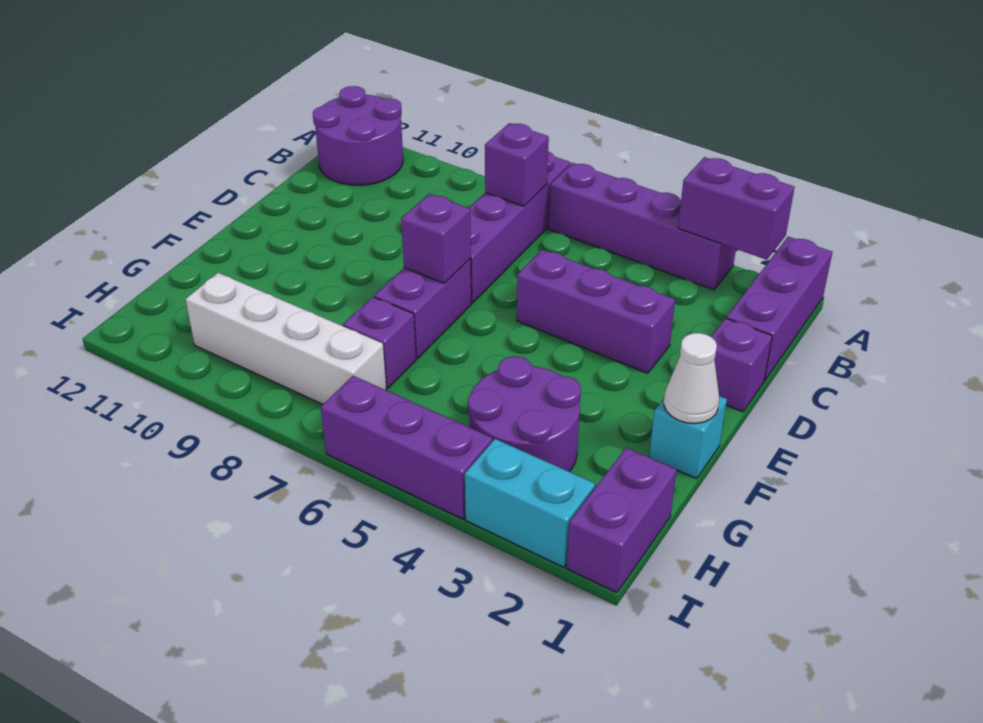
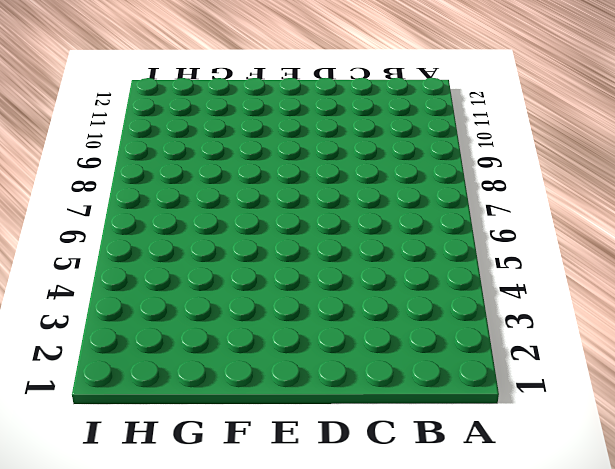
none -> purple 1x3 brick [726,237,832,381]
none -> purple 1x4 brick [549,163,736,290]
none -> purple 1x4 brick [469,152,570,303]

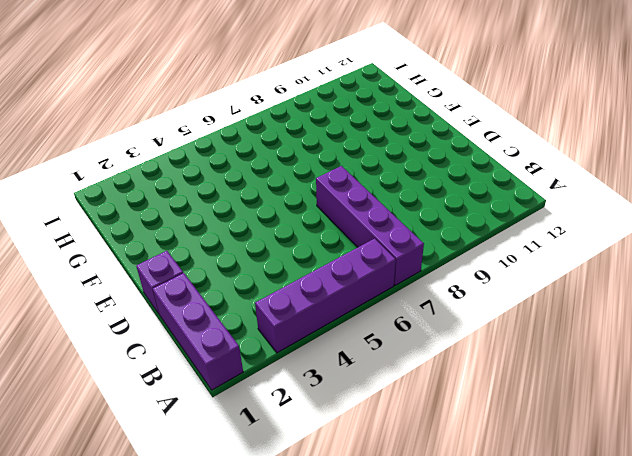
none -> purple 2x2 round brick [313,86,403,185]
none -> purple 1x3 brick [517,250,675,373]
none -> purple 1x2 brick [374,259,471,359]

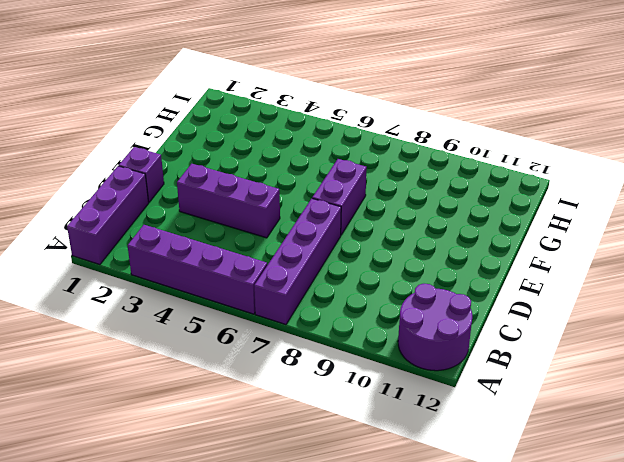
none -> cyan 1x1 brick [649,396,727,479]
none -> purple 2x2 round brick [468,356,581,472]
none -> purple 1x1 brick [343,297,416,388]

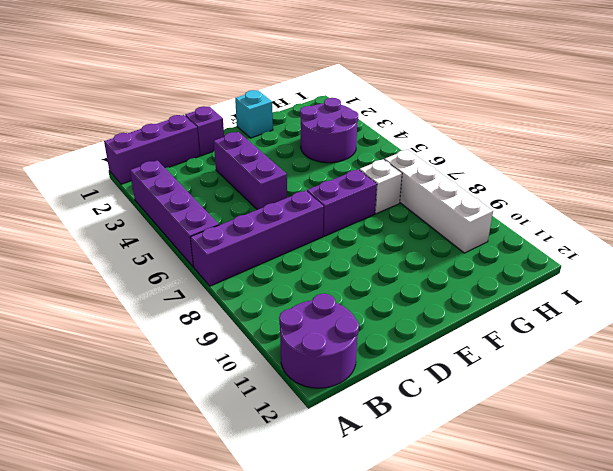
white 1x1 brick [359,159,402,214] -> purple 1x1 brick [343,297,416,388]
none -> purple 1x2 brick [567,448,677,593]
none -> cyan 1x2 brick [465,439,595,567]
none -> purple 1x3 brick [321,376,493,519]

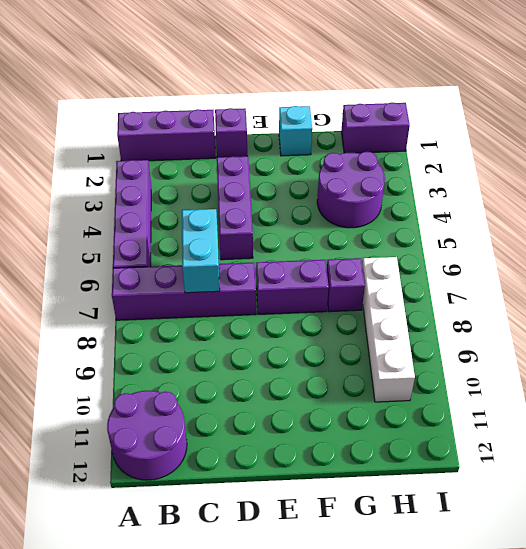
cyan 1x2 brick [182,209,220,293] -> cyan 1x2 brick moved to [465,439,595,567]
none -> purple 1x3 brick [321,376,493,519]
none -> purple 1x2 brick [678,157,795,260]
none -> purple 1x1 brick [485,123,549,206]

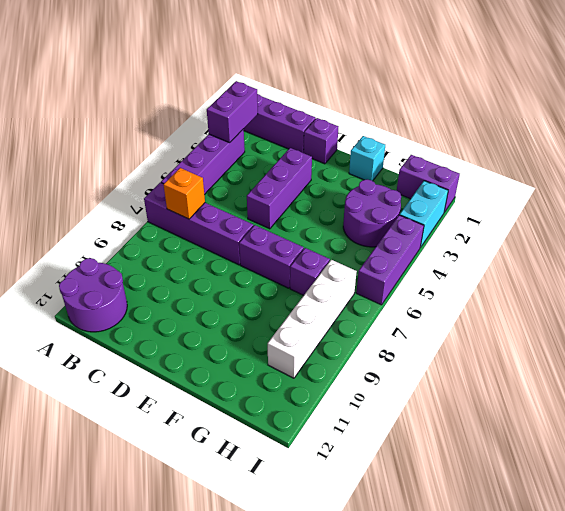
orange 1x1 brick [163,168,205,219] -> purple 1x1 brick [485,123,549,206]
none -> purple 1x1 brick [401,194,471,283]
none -> white 1x1 cone [664,333,719,424]

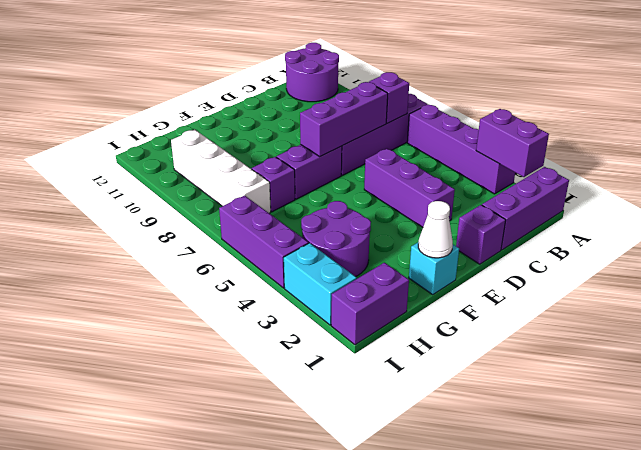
purple 1x3 brick [300,82,388,157] -> purple 1x1 brick [401,194,471,283]

